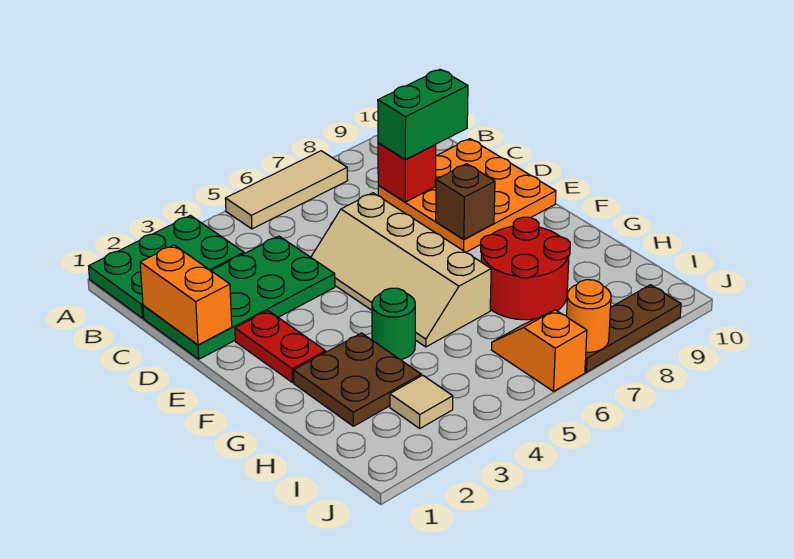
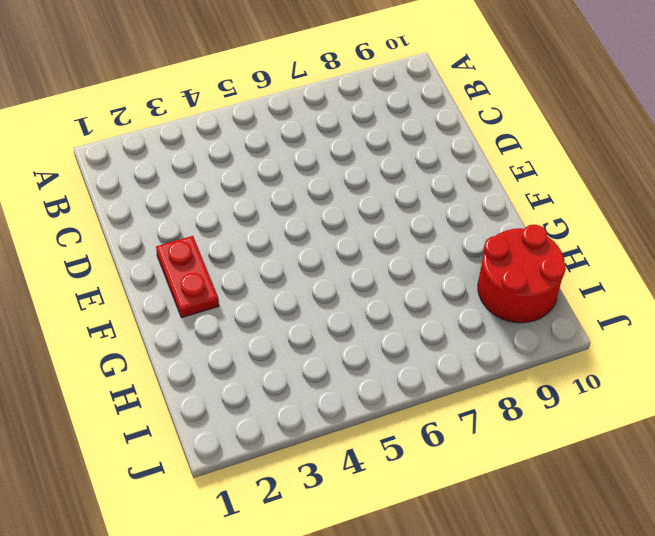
red 2x2 round brick [478,225,566,323] -> red 2x2 round brick moved to [481,217,570,320]
none -> green 2x3 plate [89,215,244,318]
none -> tan 1x3 tile [225,151,348,229]
none -> green 2x4 plate [143,236,335,359]

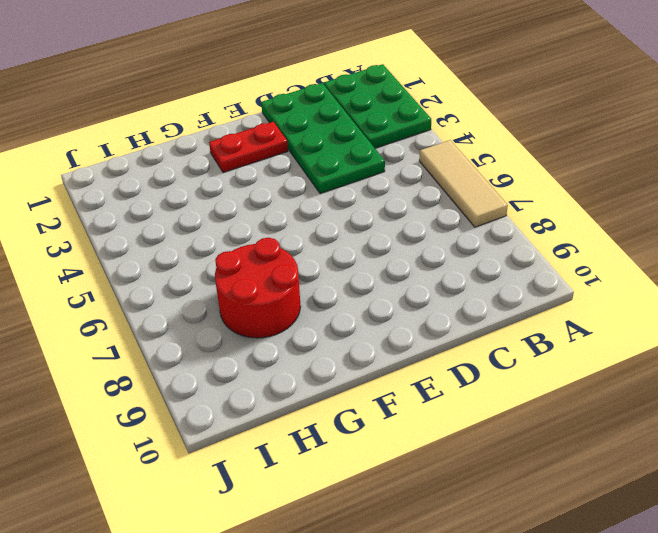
none -> orange 3x3 plate [378,139,556,252]
none -> tan 2x4 slope [311,193,491,347]
none -> brown 2x2 plate [294,333,421,426]

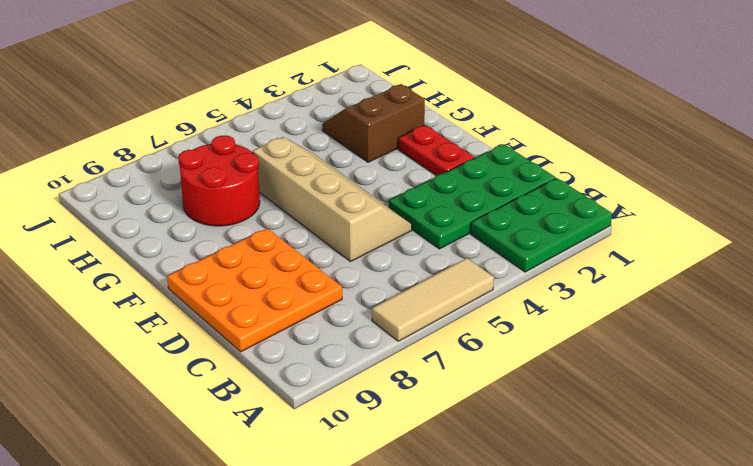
brown 2x2 slope [322,84,425,162] -> brown 2x2 plate [294,333,421,426]
none -> green 1x1 round brick [372,288,415,360]
none -> tan 1x1 tile [390,375,453,428]
none -> orange 1x2 slope [492,310,587,391]

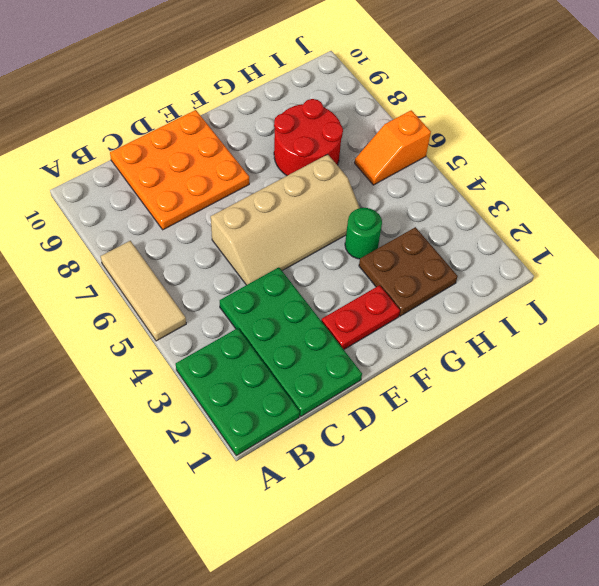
none -> tan 1x1 tile [390,375,453,428]
none -> brown 1x3 plate [585,285,681,372]
none -> orange 1x2 brick [140,245,232,345]

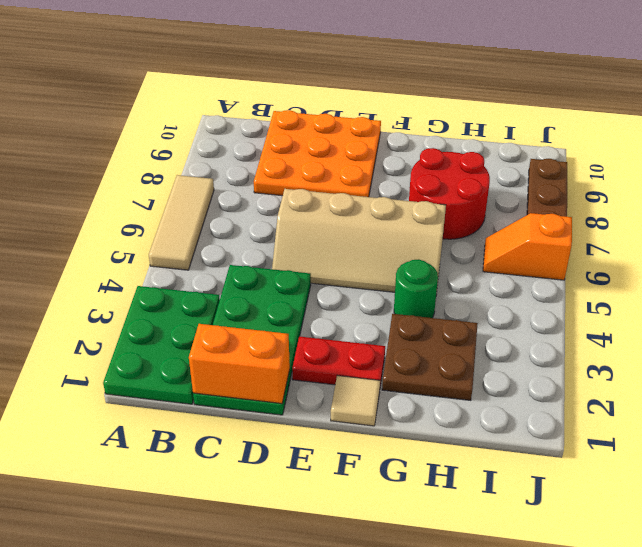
tan 1x1 tile [331,376,380,426] -> tan 1x1 tile moved to [390,375,453,428]
none -> red 1x1 brick [378,143,436,202]
none -> brown 1x1 brick [436,164,495,239]
none -> orange 1x1 round brick [567,280,611,352]

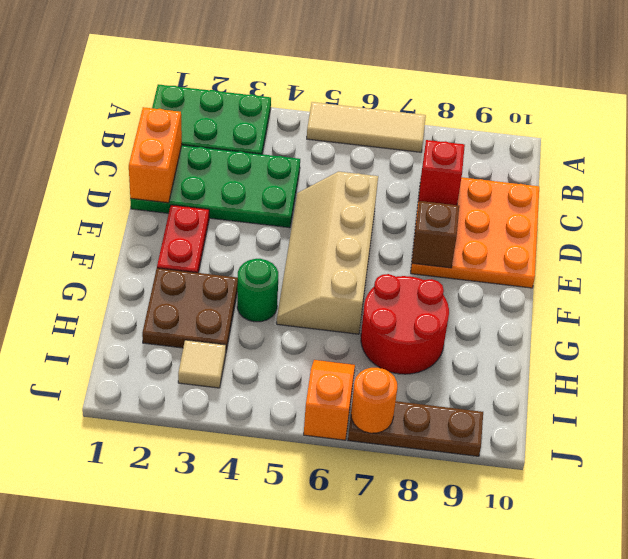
none -> green 1x2 brick [378,69,468,160]

